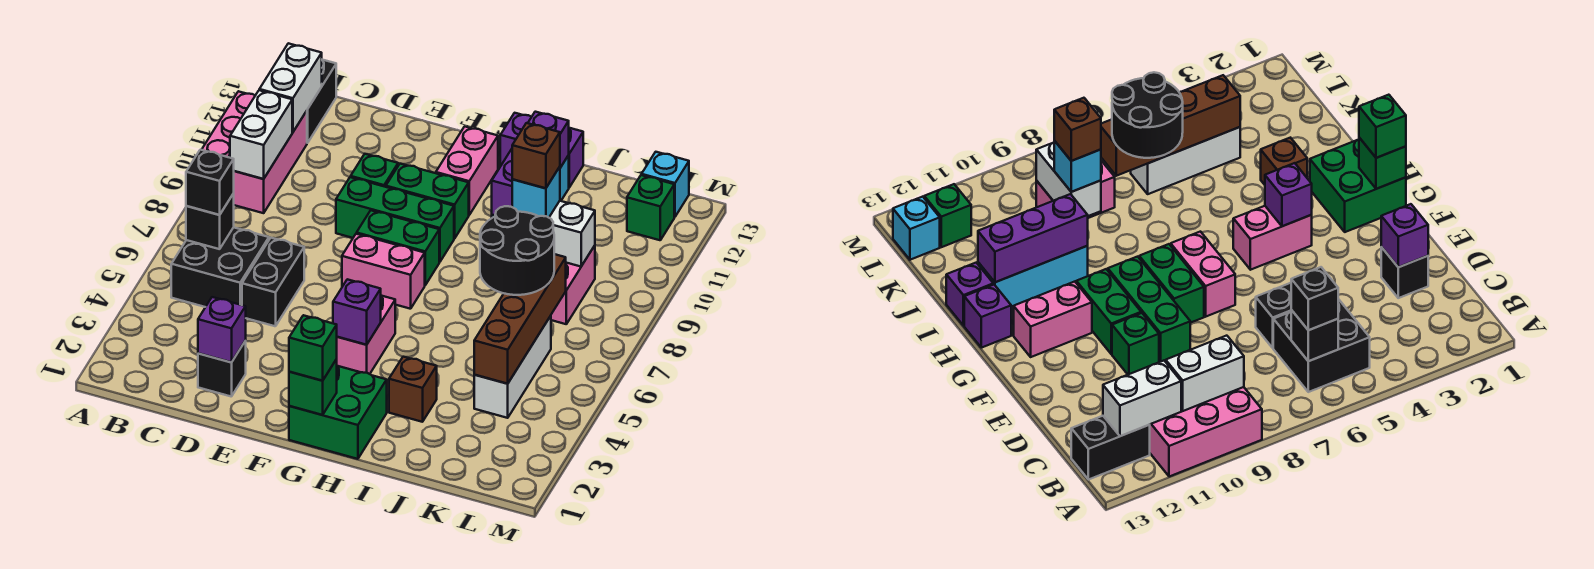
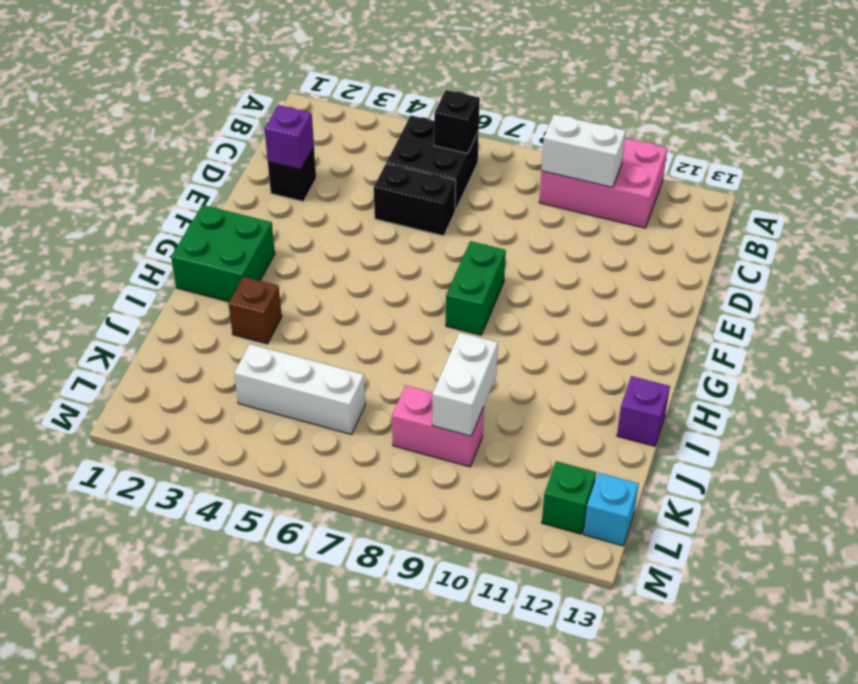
none -> black 1x2 brick [307,60,336,143]
none -> green 1x3 brick [336,177,454,262]
none -> green 1x1 brick [351,154,398,187]
none -> pink 1x2 brick [342,234,425,309]

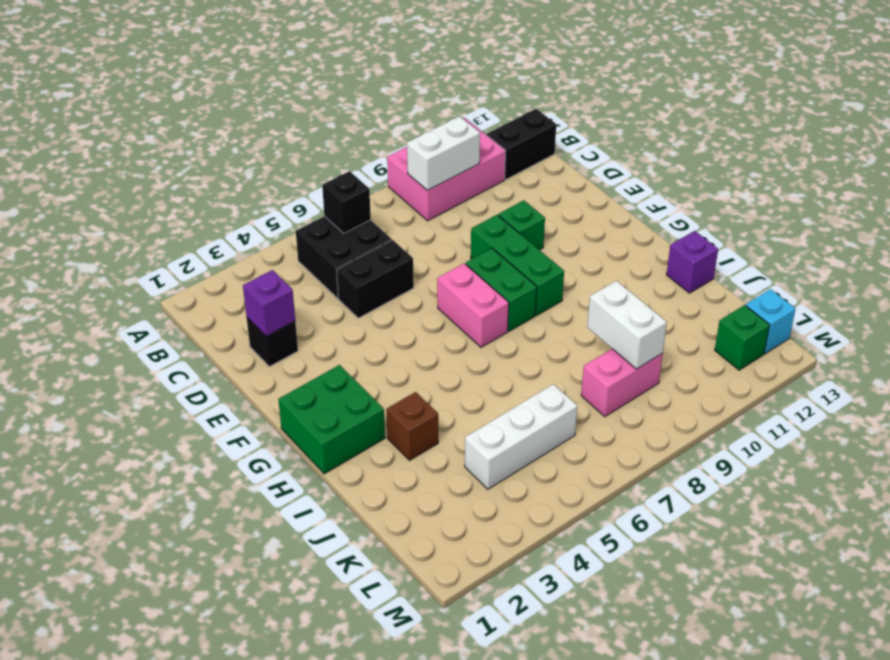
none -> green 1x2 brick [386,164,469,238]
none -> pink 1x2 brick [337,296,395,374]
none -> pink 1x2 brick [436,126,498,215]
none -> purple 1x1 brick [500,113,531,166]

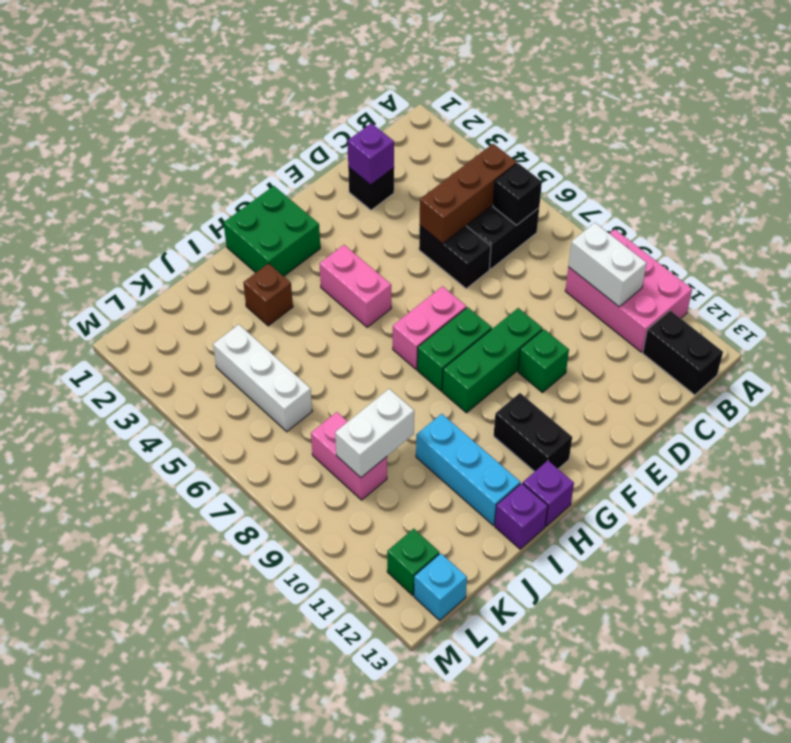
brown 1x3 brick [420,144,517,244] -> none
black 1x2 brick [494,393,572,472] -> pink 1x2 brick [436,126,498,215]
none -> green 1x2 brick [386,164,469,238]
none -> white 1x2 brick [259,43,322,132]
none -> green 1x1 brick [289,359,337,415]
none -> purple 1x1 brick [333,279,381,345]

